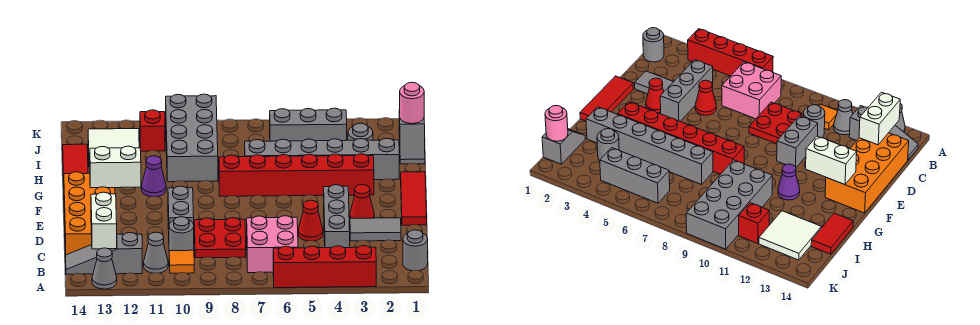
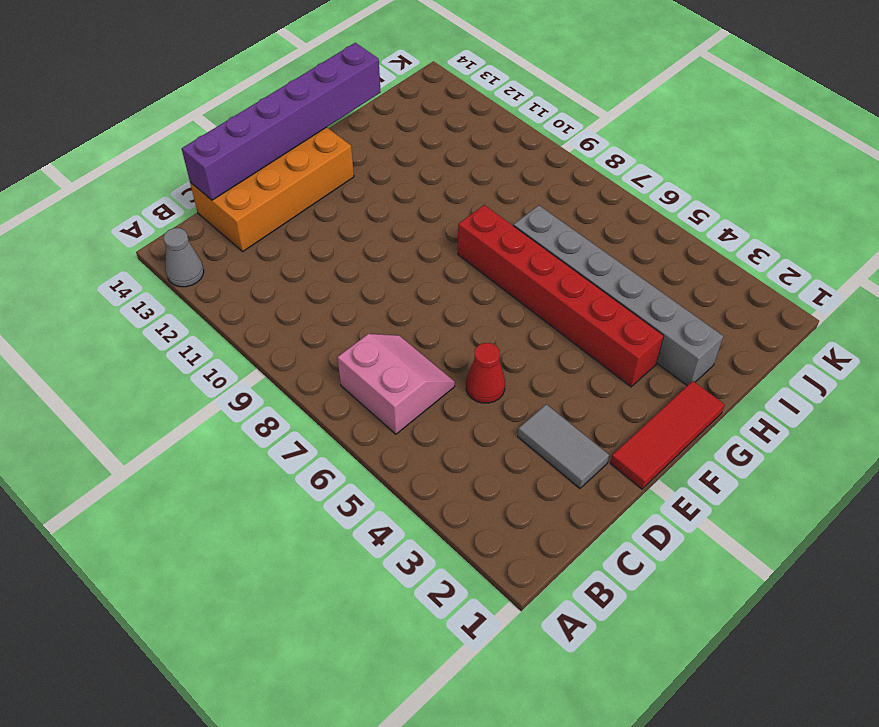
pink 2x2 slope [337,334,455,434] -> pink 2x2 brick [247,216,298,273]
purple 1x6 brick [182,43,380,200] -> none
none -> red 1x4 brick [273,246,376,288]
none -> grey 1x1 round brick [403,230,428,271]
none -> orange 1x1 tile [169,250,194,273]

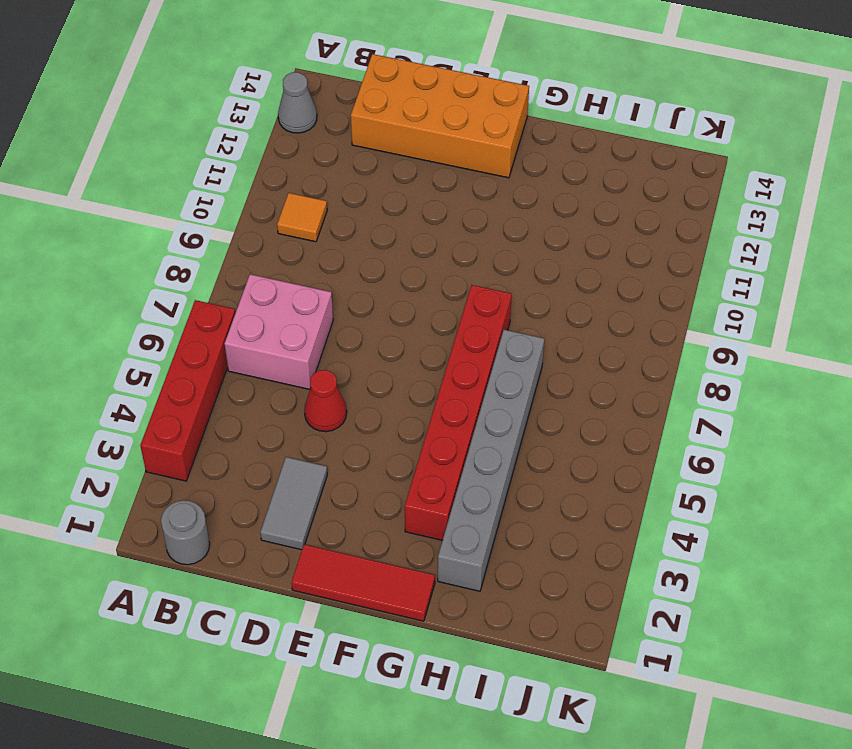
none -> grey 1x1 cone [144,232,168,273]
none -> grey 1x3 slope [66,233,142,274]
none -> grey 1x3 brick [324,185,350,248]

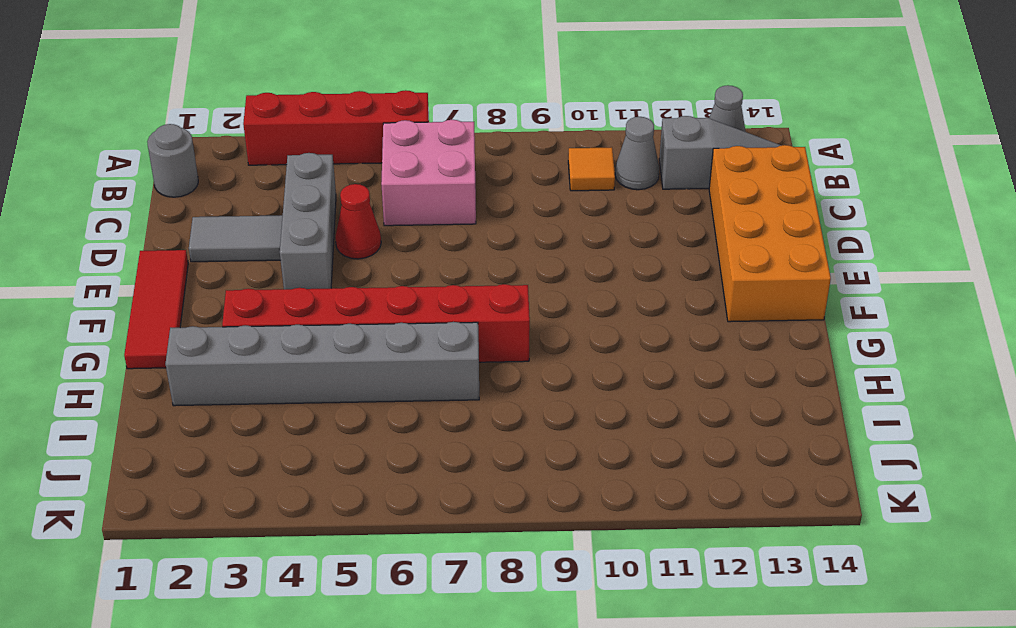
none -> red 2x2 plate [194,218,246,258]
none -> grey 1x1 round brick [169,217,194,251]
none -> grey 1x2 brick [168,186,194,230]

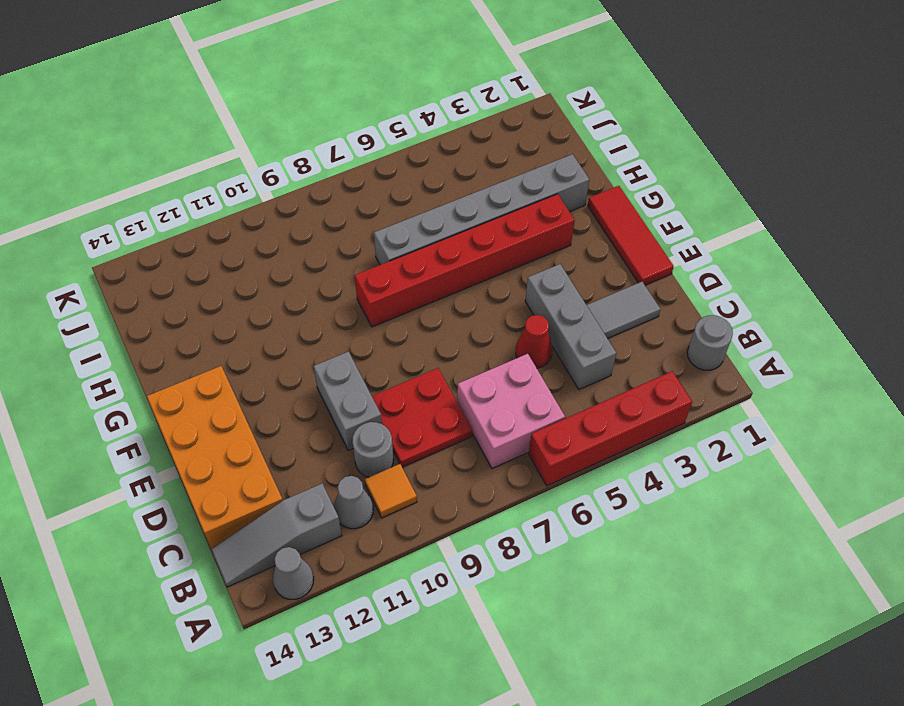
none -> red 1x1 cone [350,185,374,218]
none -> purple 1x1 cone [141,156,166,197]
none -> grey 2x4 brick [166,94,218,182]

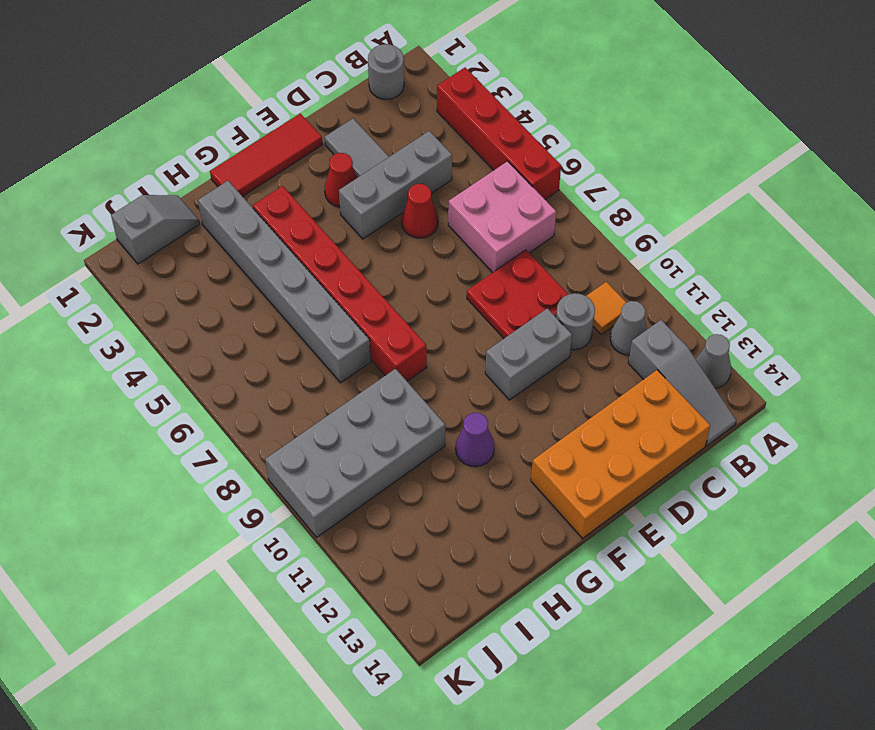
none -> red 1x2 tile [63,144,88,182]
none -> grey 1x1 round brick [348,123,373,140]
none -> white 2x2 tile [88,129,139,167]

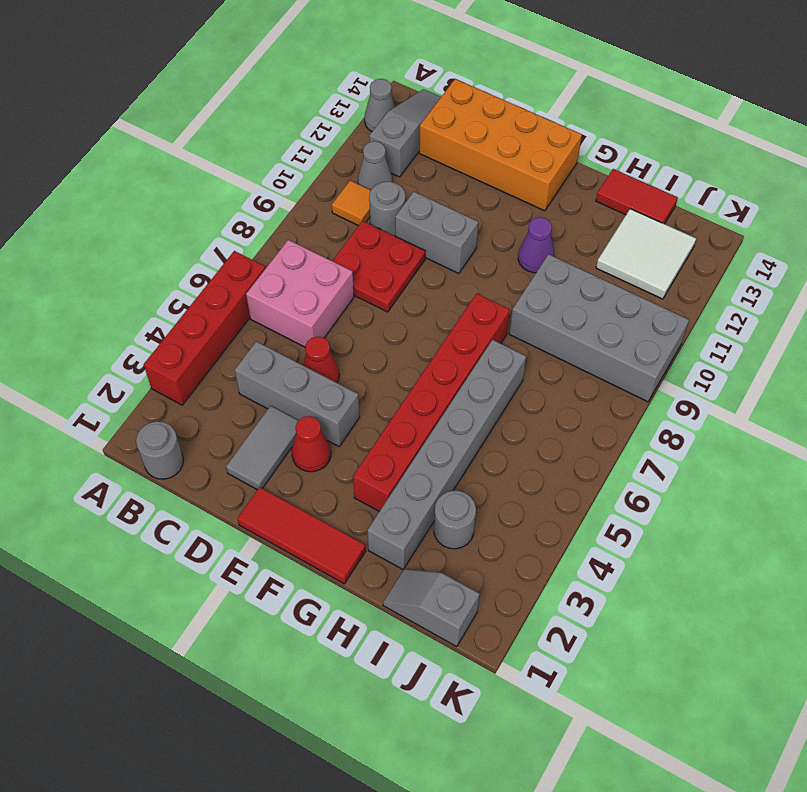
none -> grey 1x3 brick [270,108,347,141]
none -> red 1x1 brick [140,110,165,151]
none -> white 1x2 brick [91,192,117,249]

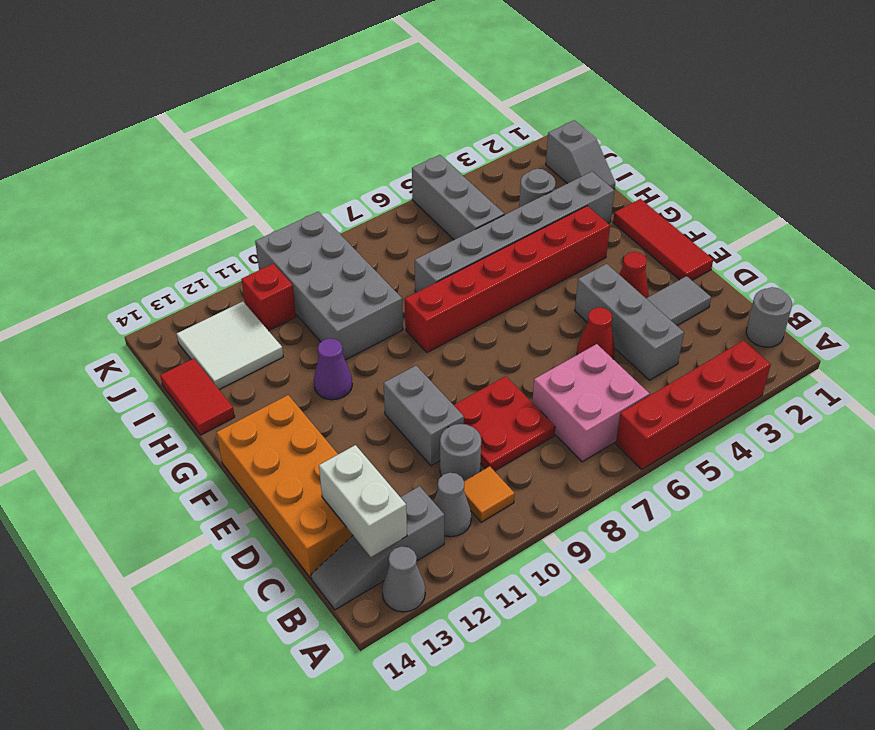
grey 1x3 brick [412,155,504,240] -> grey 1x3 brick turned to [270,108,347,141]
none -> white 1x2 brick [90,146,141,188]
none -> pink 1x1 round brick [399,82,424,124]

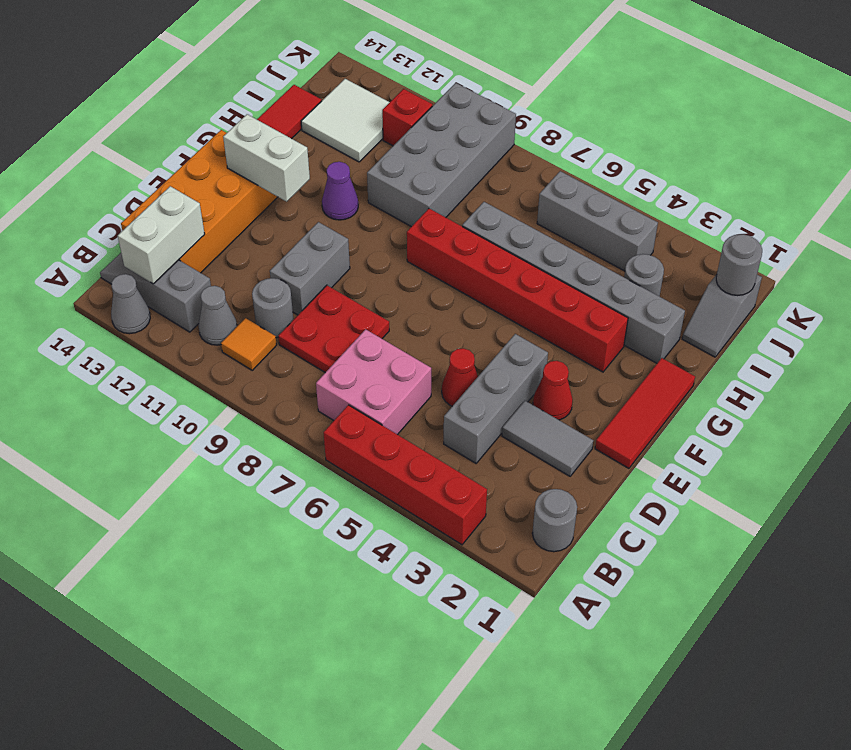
grey 1x1 round brick [716,234,762,295] -> pink 1x1 round brick [399,82,424,124]

